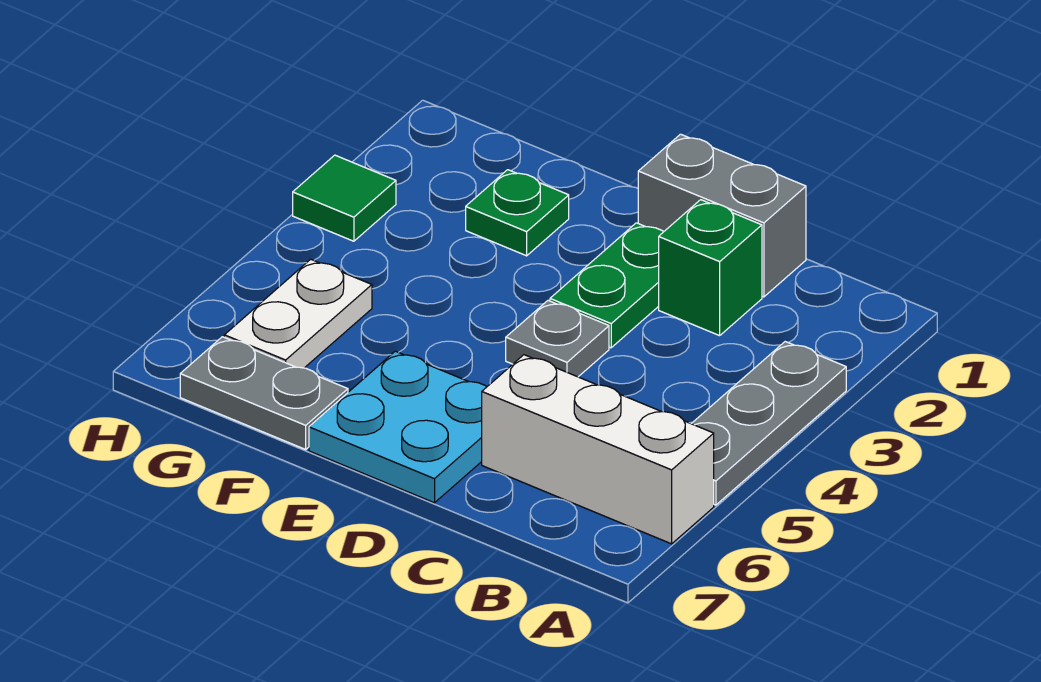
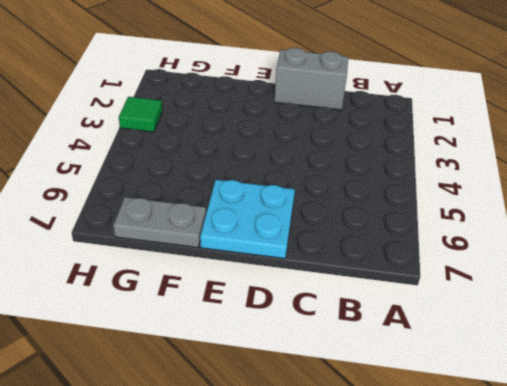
none -> grey 1x3 plate [691,342,846,505]
none -> white 1x3 brick [482,355,714,544]

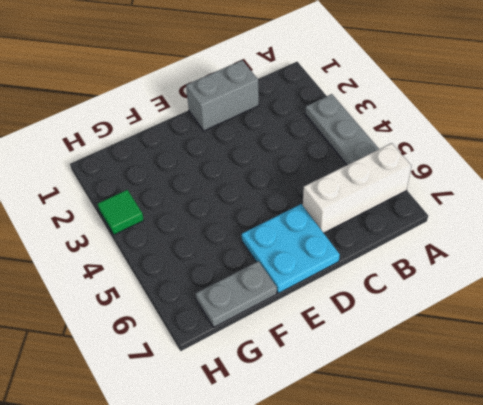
none -> green 1x1 brick [659,200,762,336]
none -> green 1x2 plate [550,223,663,348]

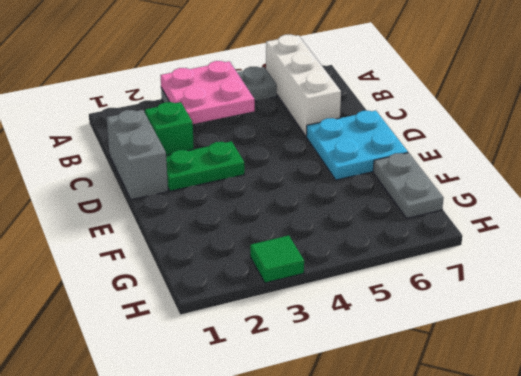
pink 2x2 plate [161,61,255,124] -> none
none -> grey 1x1 plate [506,301,609,377]
none -> green 1x1 plate [466,170,569,256]

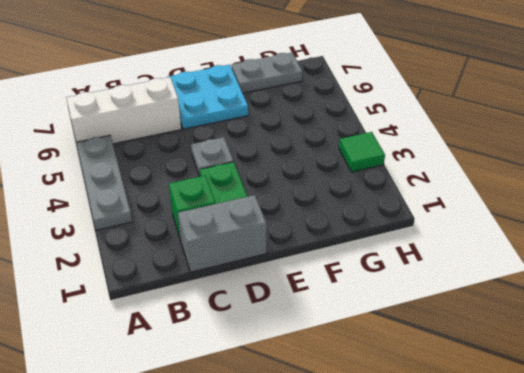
none -> green 1x1 plate [466,170,569,256]
none -> white 1x2 plate [224,259,372,368]

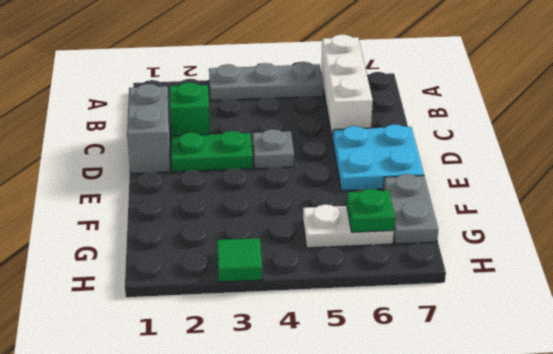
green 1x1 plate [347,189,395,232] -> green 1x1 plate moved to [466,170,569,256]

